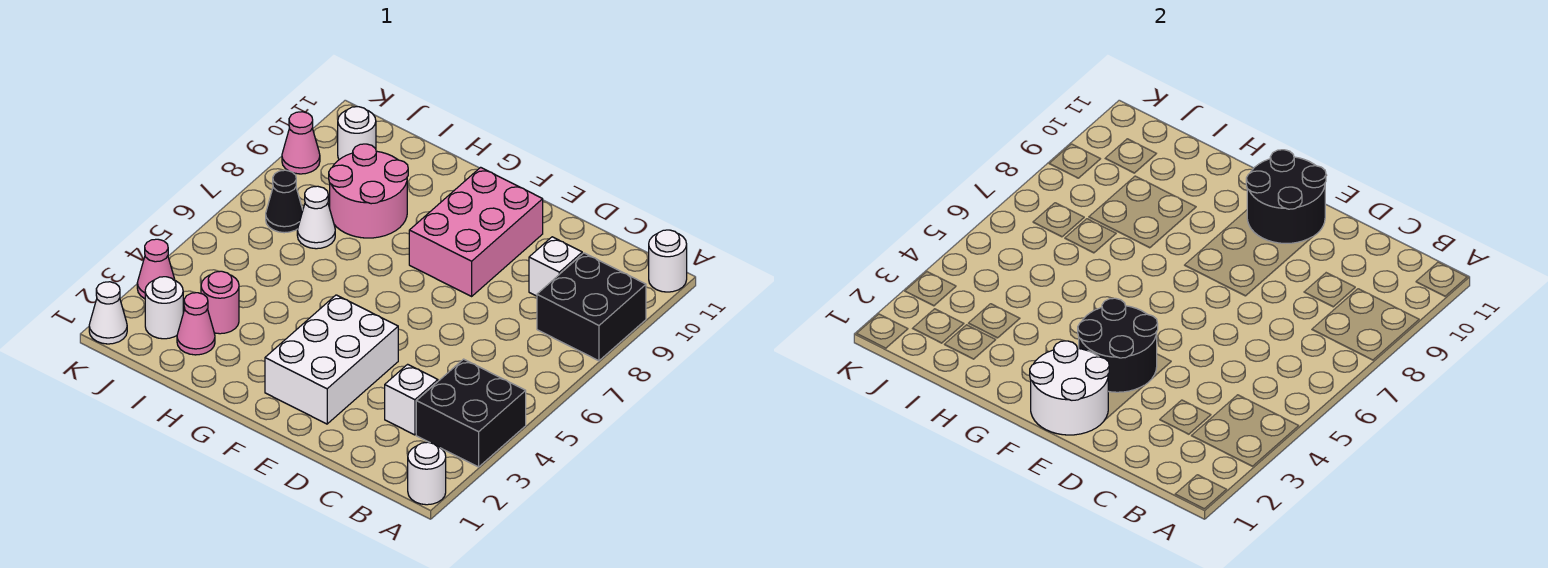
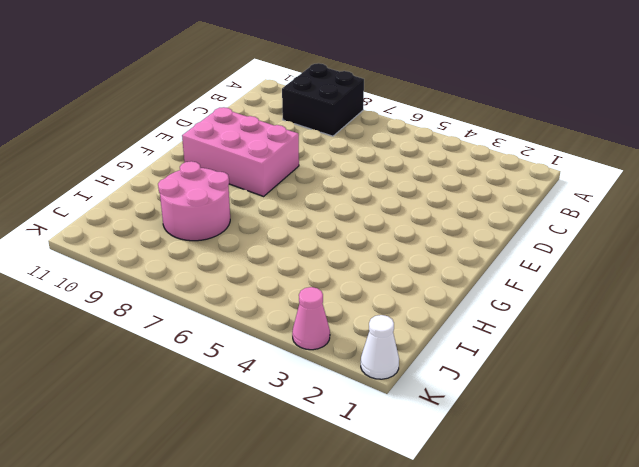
none -> white 1x1 round brick [408,442,446,505]
none -> black 2x2 brick [416,359,526,467]
none -> white 1x1 round brick [649,230,687,292]

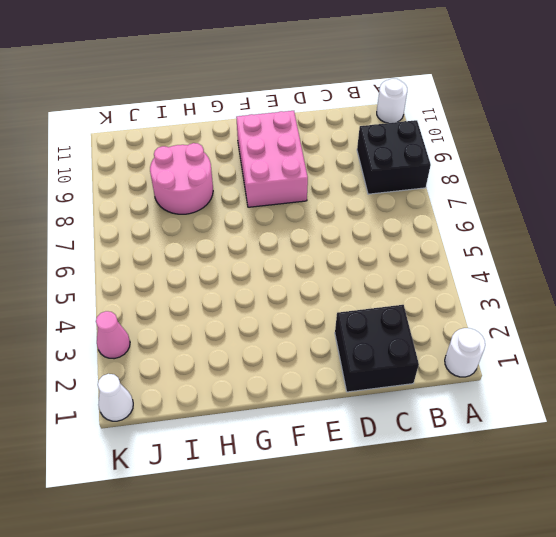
black 2x2 brick [335,305,419,392] -> black 2x2 brick moved to [416,359,526,467]
none -> white 1x1 brick [385,364,438,435]
none -> white 1x1 brick [529,237,582,296]
none -> white 2x3 brick [265,295,398,424]

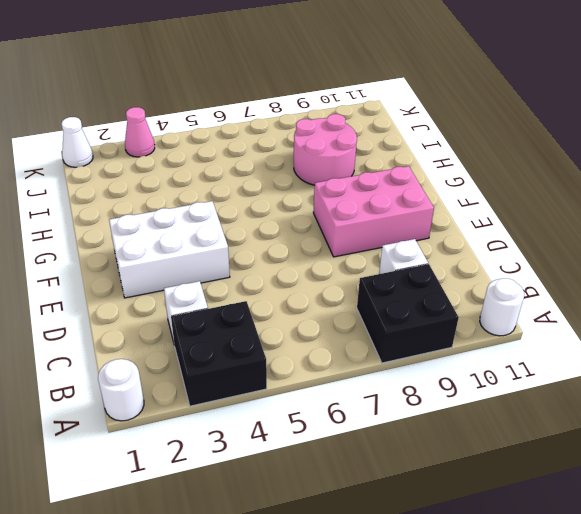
none -> pink 1x1 cone [177,293,215,355]
none -> pink 1x1 round brick [201,271,239,334]
none -> white 1x1 cone [297,186,335,249]

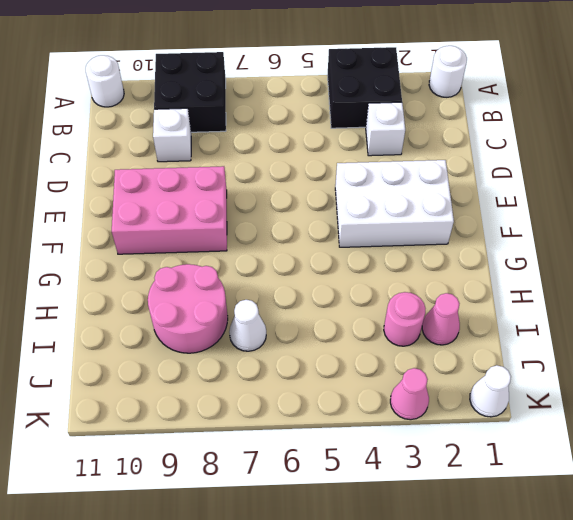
none -> white 1x1 round brick [145,277,183,339]
none -> black 1x1 cone [266,170,303,233]
none -> white 1x1 round brick [338,107,376,160]

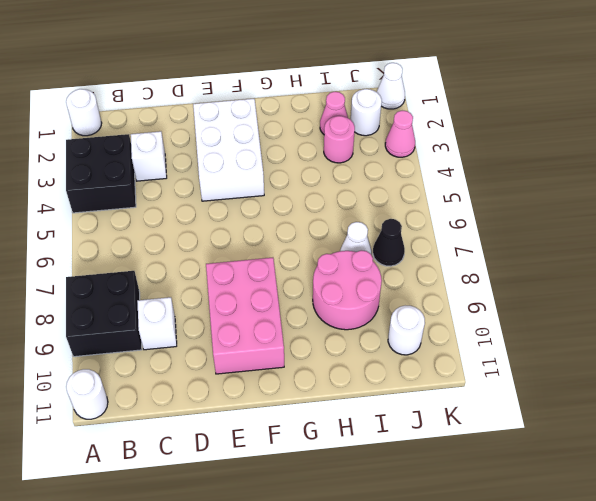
none -> pink 1x1 cone [282,112,320,174]
none -> white 2x2 round brick [1030,341,1109,435]
none -> black 2x2 round brick [1078,298,1158,392]

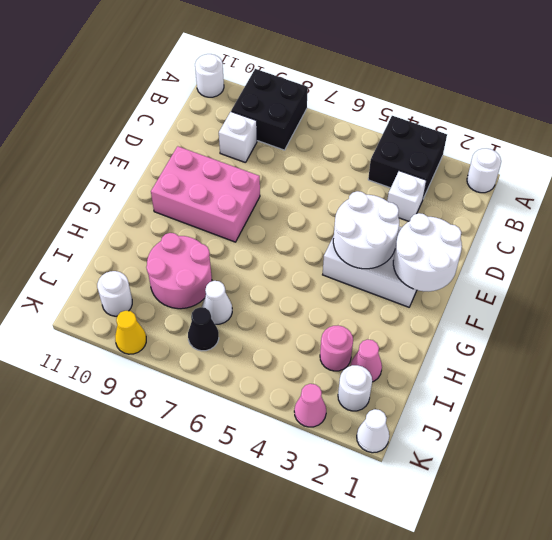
white 2x2 round brick [333,191,399,269] -> black 2x2 round brick [1078,298,1158,392]
yellow 1x1 cone [115,311,146,354] -> pink 1x1 cone [282,112,320,174]
none -> black 2x2 round brick [1246,150,1326,243]

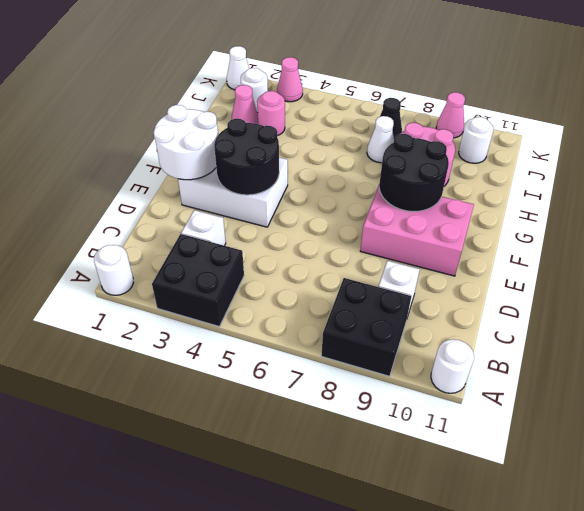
black 2x2 round brick [379,134,449,212] -> black 2x2 round brick moved to [1246,150,1326,243]

